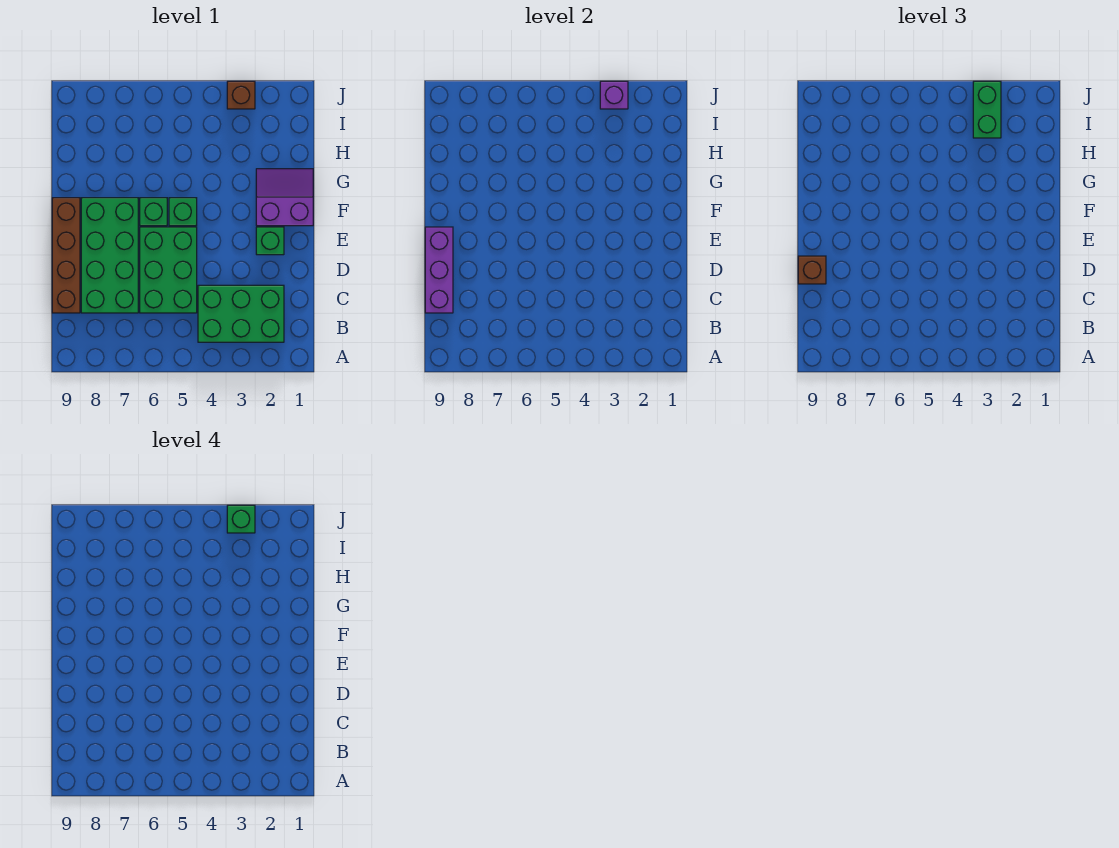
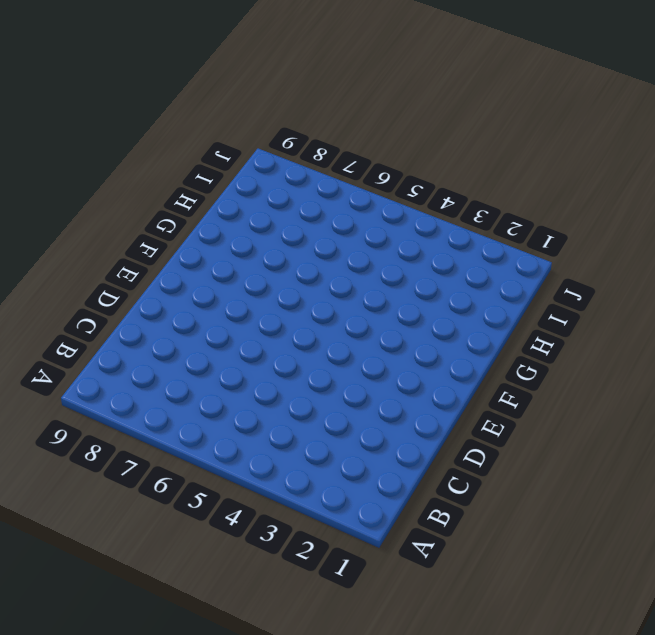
none -> green 2x3 brick [198,285,284,342]
none -> green 2x3 brick [140,227,197,313]
none -> green 2x4 brick [81,198,138,313]

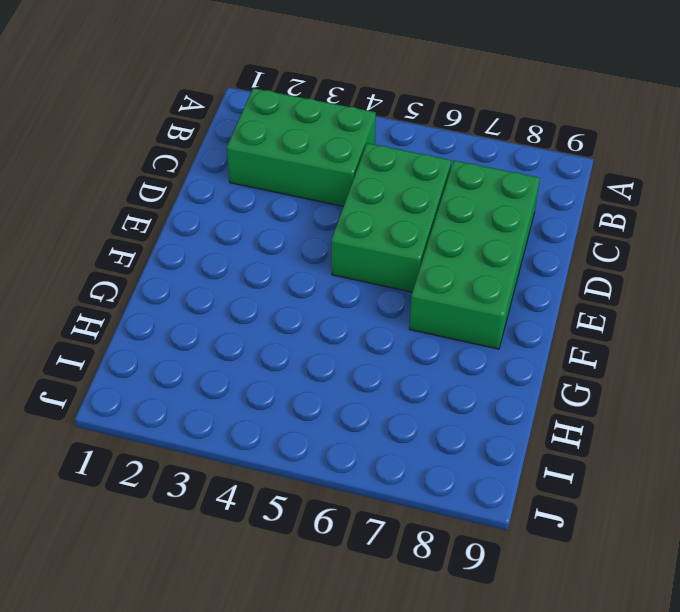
none -> brown 1x4 brick [52,198,80,313]
none -> green 1x1 brick [256,227,284,255]
none -> purple 2x2 slope [256,169,313,226]

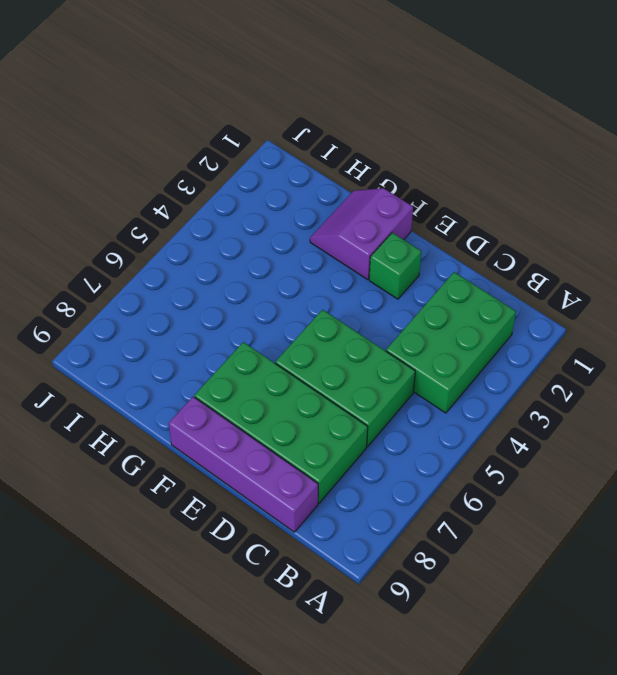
purple 1x4 brick [169,397,318,532] -> brown 1x4 brick [52,198,80,313]
none -> green 1x1 brick [169,198,197,226]
none -> green 1x1 brick [140,198,167,226]
none -> brown 1x1 brick [227,81,255,109]

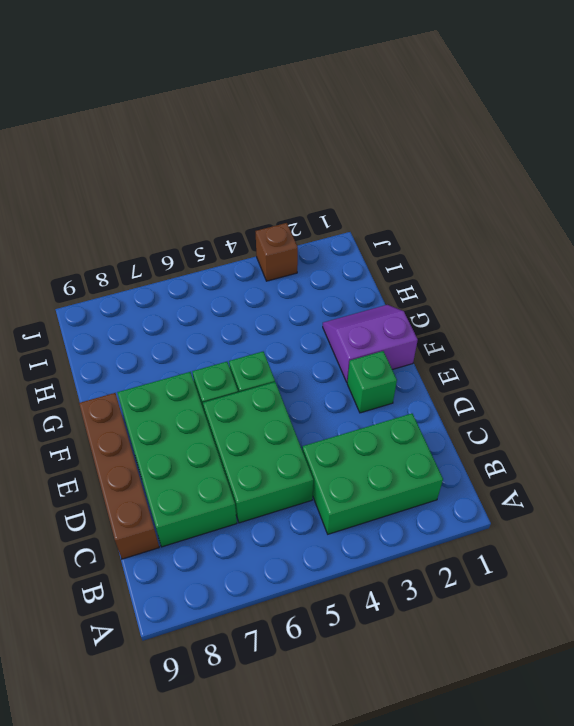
none -> purple 1x3 brick [425,227,453,313]
none -> purple 1x1 brick [600,81,628,109]
none -> brown 1x1 brick [798,256,826,284]

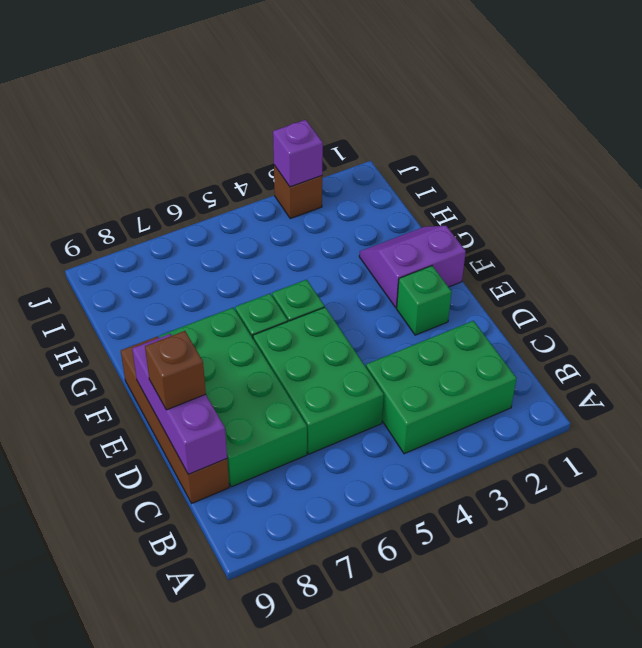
none -> green 1x2 brick [973,81,1001,138]
none -> green 1x1 brick [227,505,255,533]

